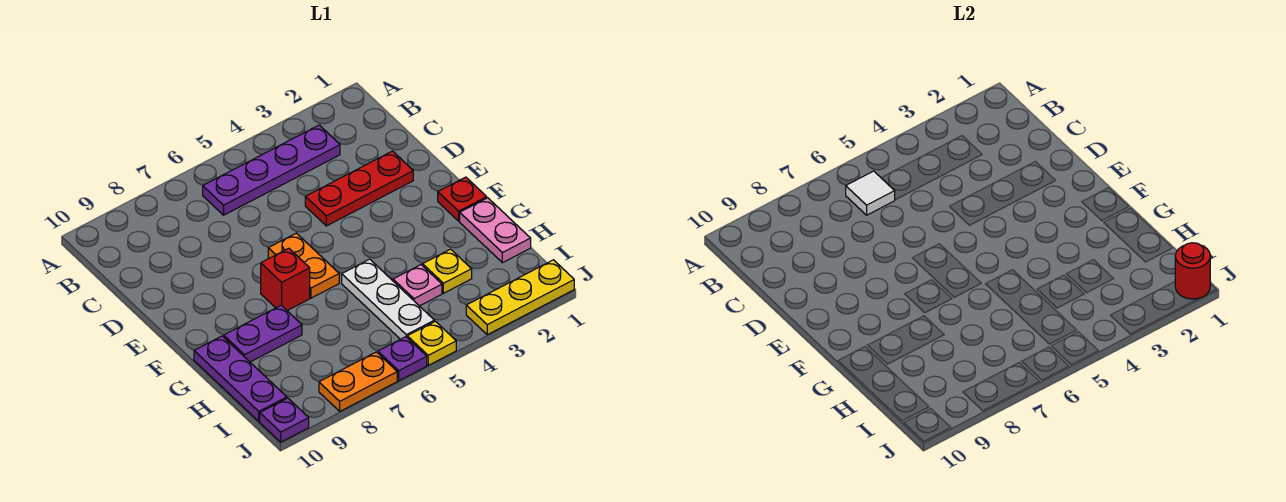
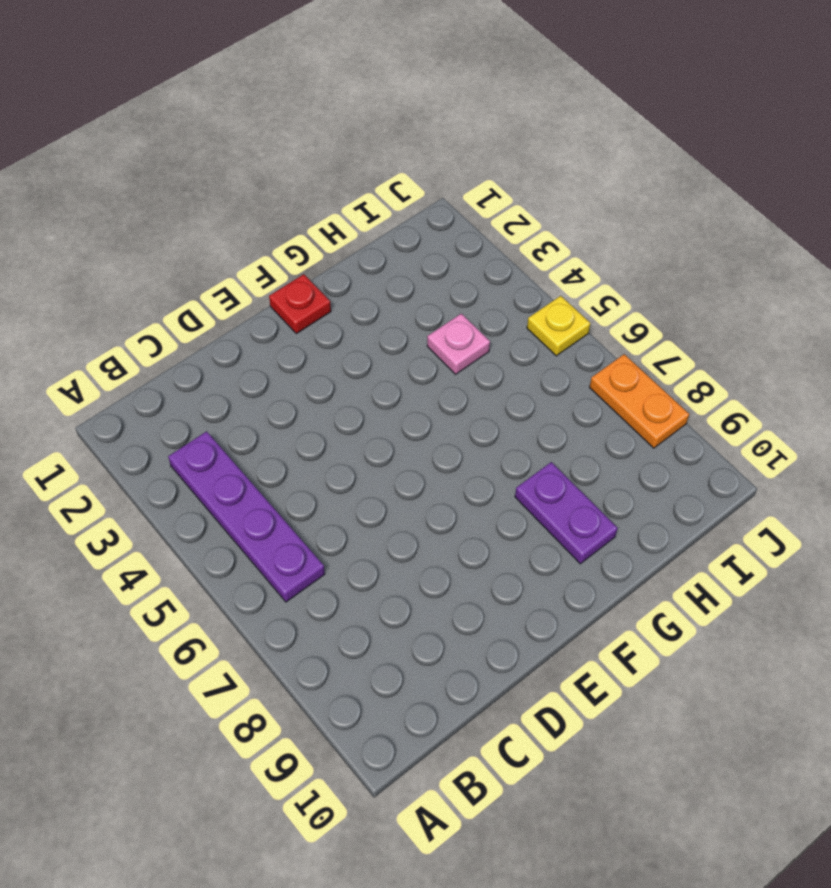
none -> red 1x3 plate [305,151,413,226]
none -> orange 1x2 plate [268,233,339,298]
none -> red 1x1 brick [261,248,310,311]

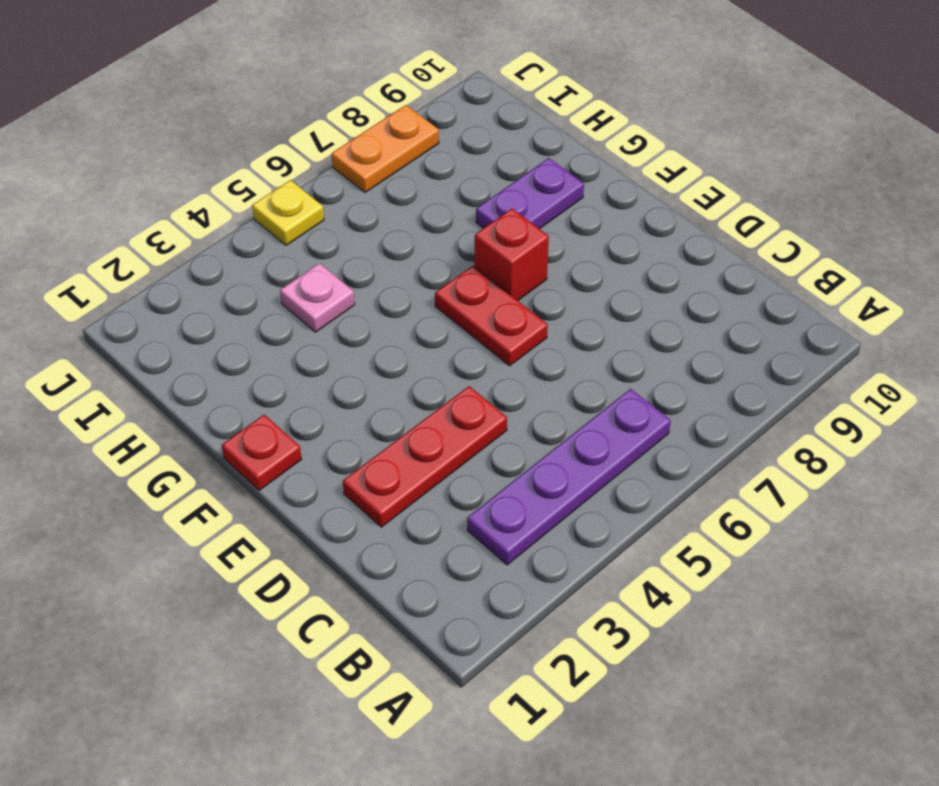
red 1x2 plate [435,266,548,366] -> orange 1x2 plate [268,233,339,298]
none -> pink 1x2 plate [460,198,531,263]
none -> white 1x3 plate [342,259,434,339]
none -> purple 1x3 plate [194,336,287,421]

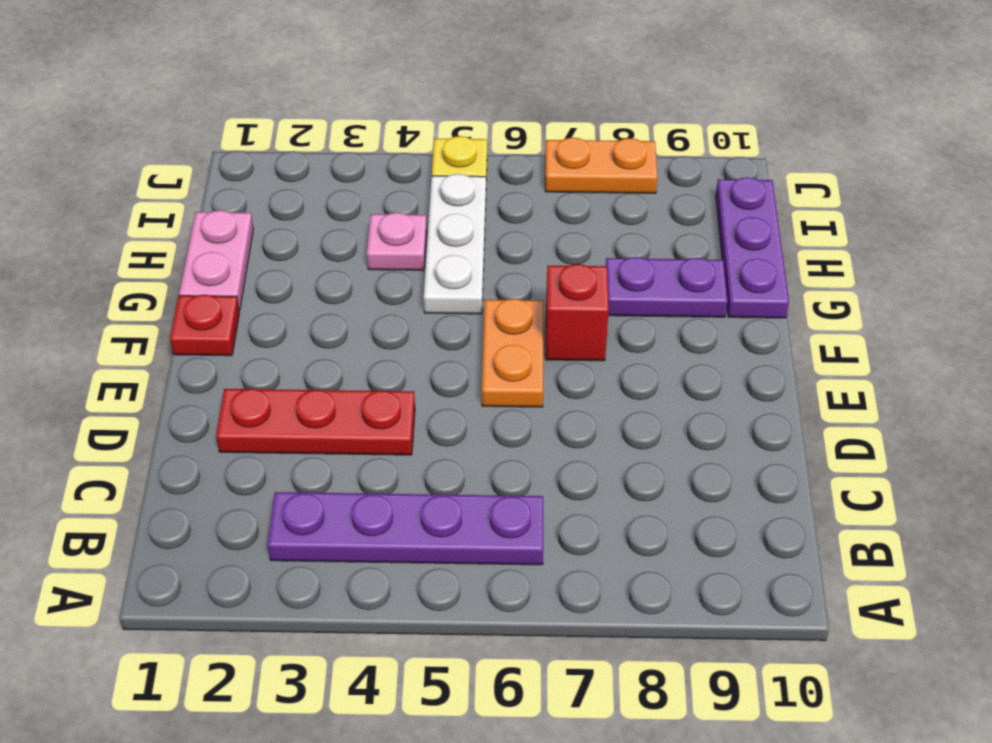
none -> yellow 1x1 plate [423,249,472,293]
none -> yellow 1x3 plate [466,260,574,335]
none -> purple 1x1 plate [378,337,427,381]

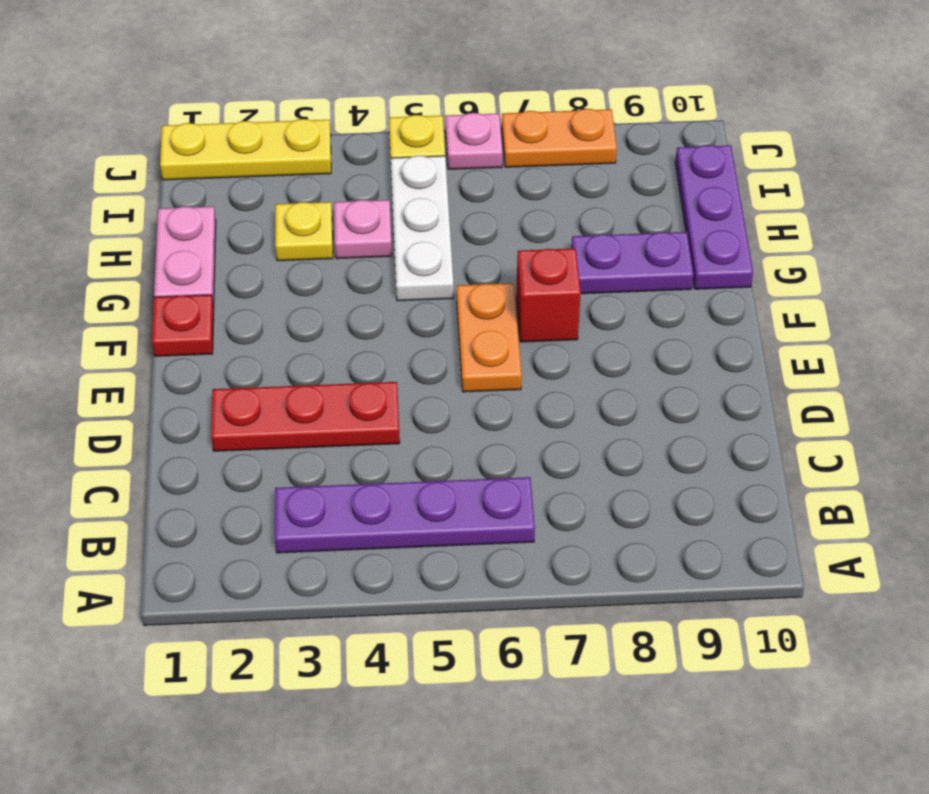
pink 1x1 plate [445,113,503,169] -> purple 1x1 plate [378,337,427,381]
none -> purple 1x1 plate [260,398,309,442]
none -> white 1x1 tile [846,171,895,215]
none -> red 1x1 round brick [1175,243,1210,299]

